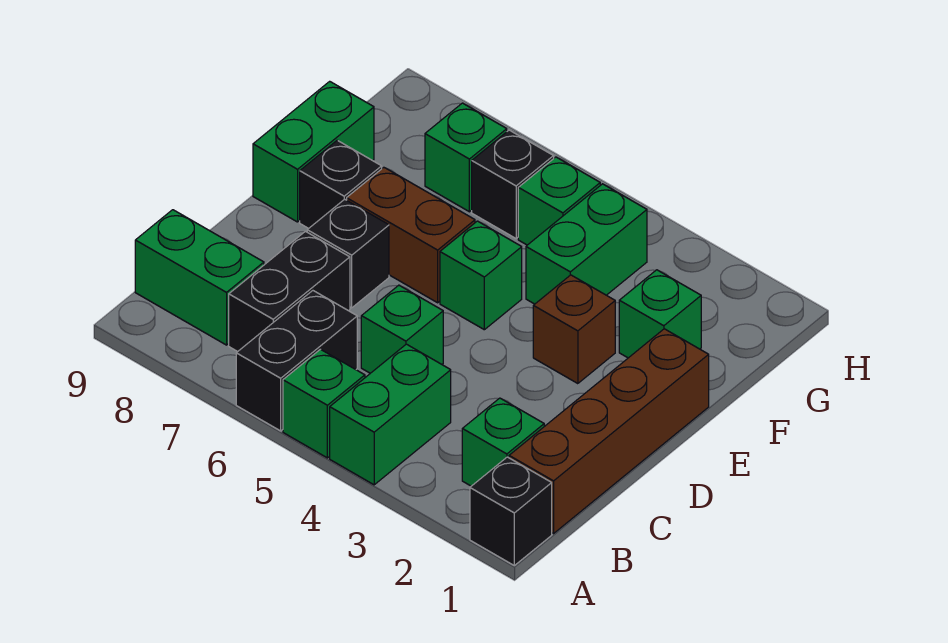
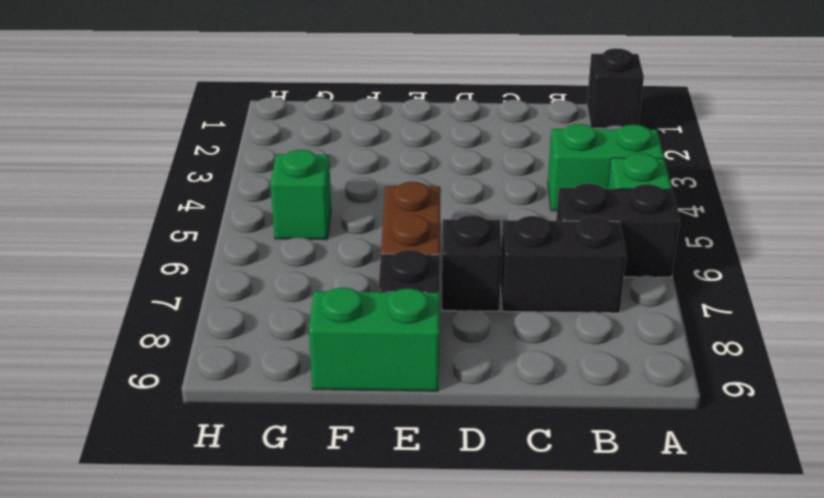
none -> brown 1x4 brick [509,329,709,533]
none -> green 1x1 brick [462,398,544,486]
none -> green 1x2 brick [135,210,264,345]

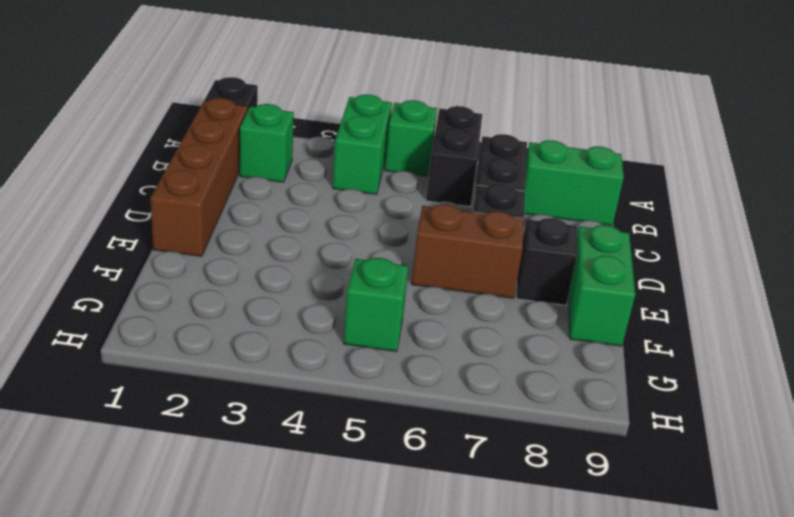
none -> green 1x1 brick [361,285,443,373]
none -> brown 1x1 brick [533,275,615,384]
none -> green 1x1 brick [440,221,522,330]

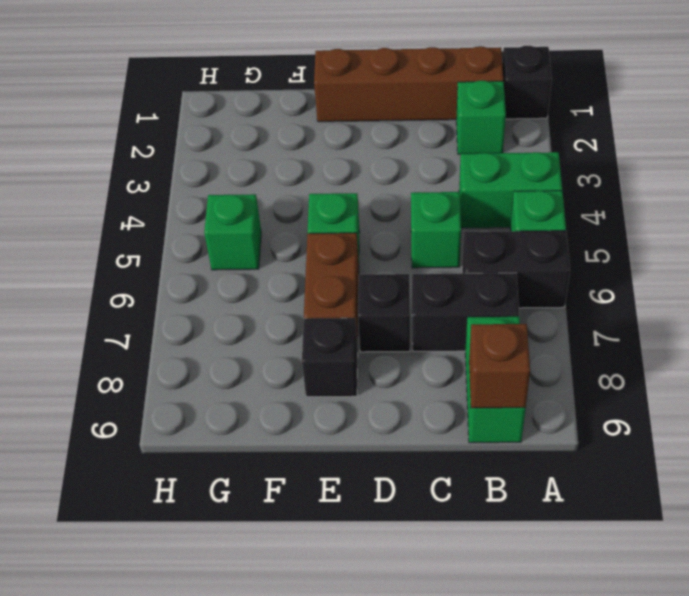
brown 1x1 brick [469,324,530,408] -> brown 1x1 brick moved to [533,275,615,384]
none -> green 1x2 brick [253,81,374,222]
none -> green 1x1 brick [619,270,701,358]
none -> green 1x2 brick [526,184,647,304]

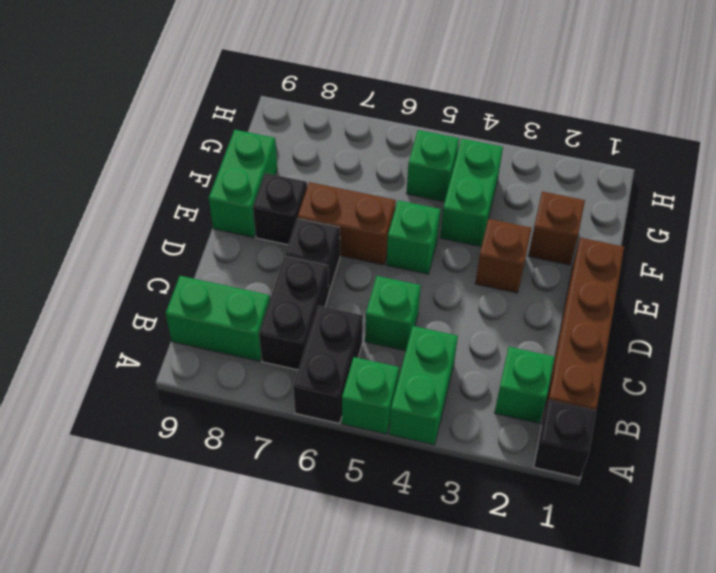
brown 1x1 brick [528,192,585,265] -> green 1x1 brick [619,270,701,358]
none -> black 1x1 brick [472,130,554,238]
none -> green 1x1 brick [425,103,507,212]

